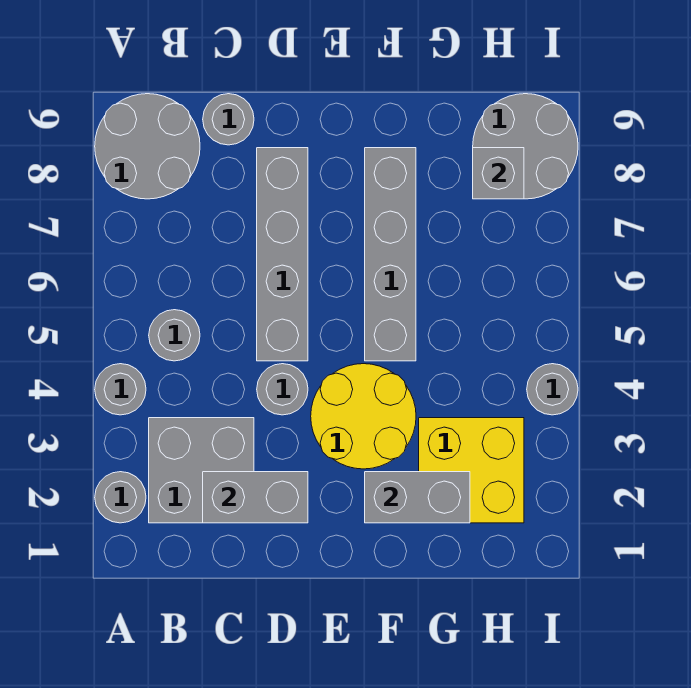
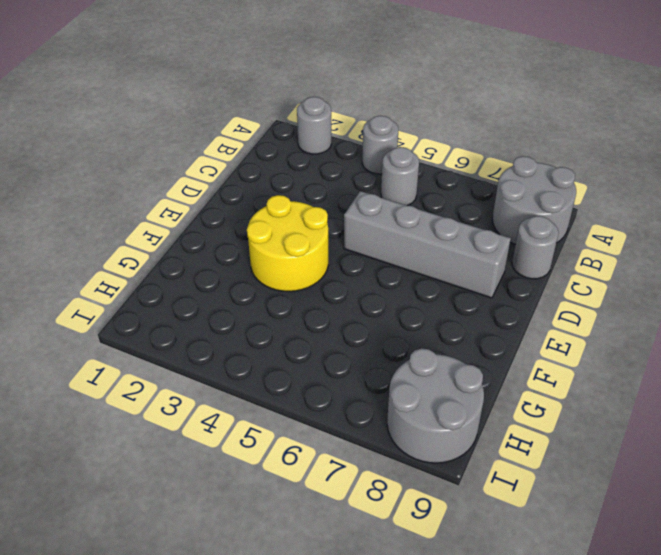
none -> grey 2x2 brick [149,418,254,523]
none -> grey 1x1 round brick [257,364,308,415]
none -> grey 1x4 brick [365,148,416,361]

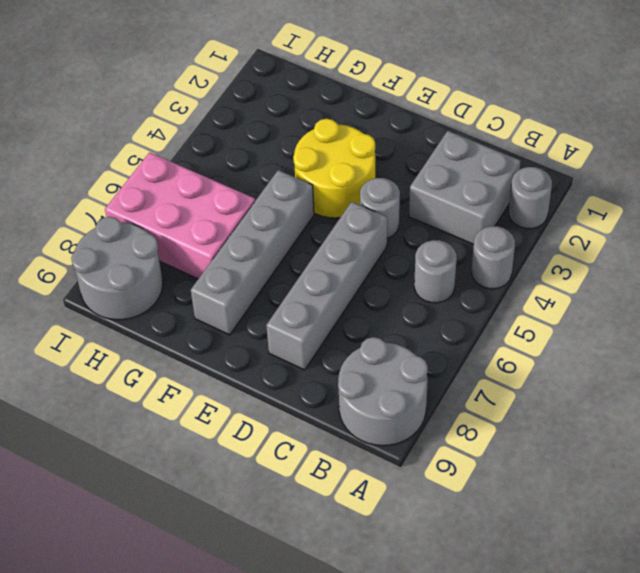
pink 2x3 brick [105,152,255,279] -> none
none -> grey 1x1 round brick [203,94,254,145]
none -> yellow 2x2 brick [419,418,524,523]
none -> grey 1x1 round brick [527,364,578,415]

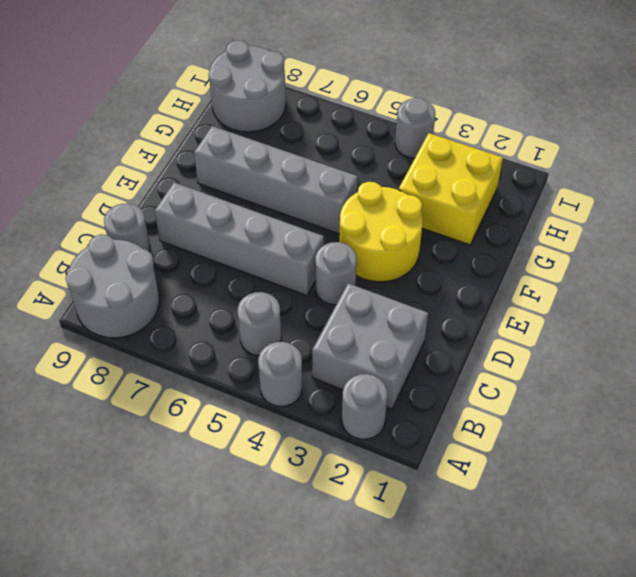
none -> grey 1x2 brick [203,472,308,523]
none -> grey 1x2 brick [365,472,470,523]
none -> grey 1x1 brick [473,148,524,199]

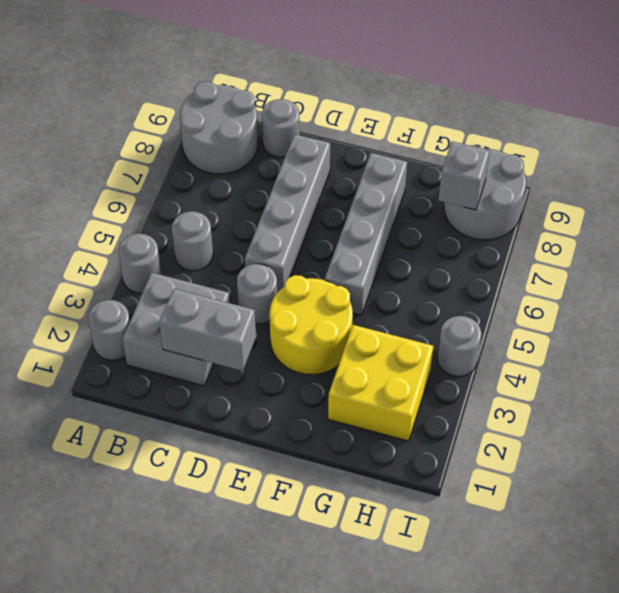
none -> grey 1x2 brick [365,472,470,523]

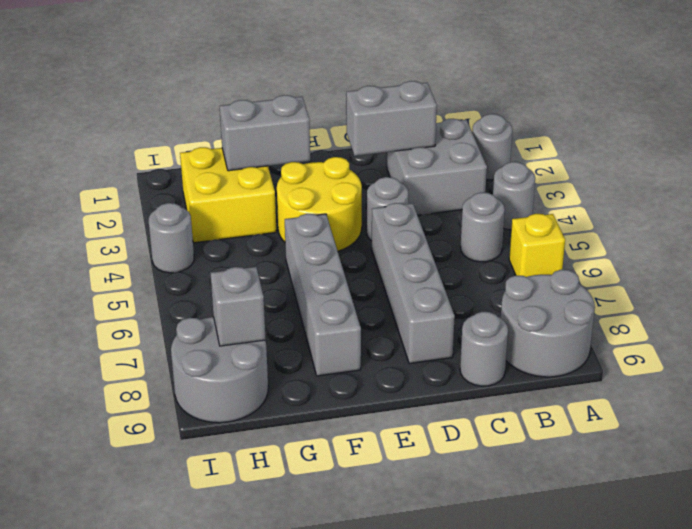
yellow 1x1 brick [509,214,565,277] -> none

